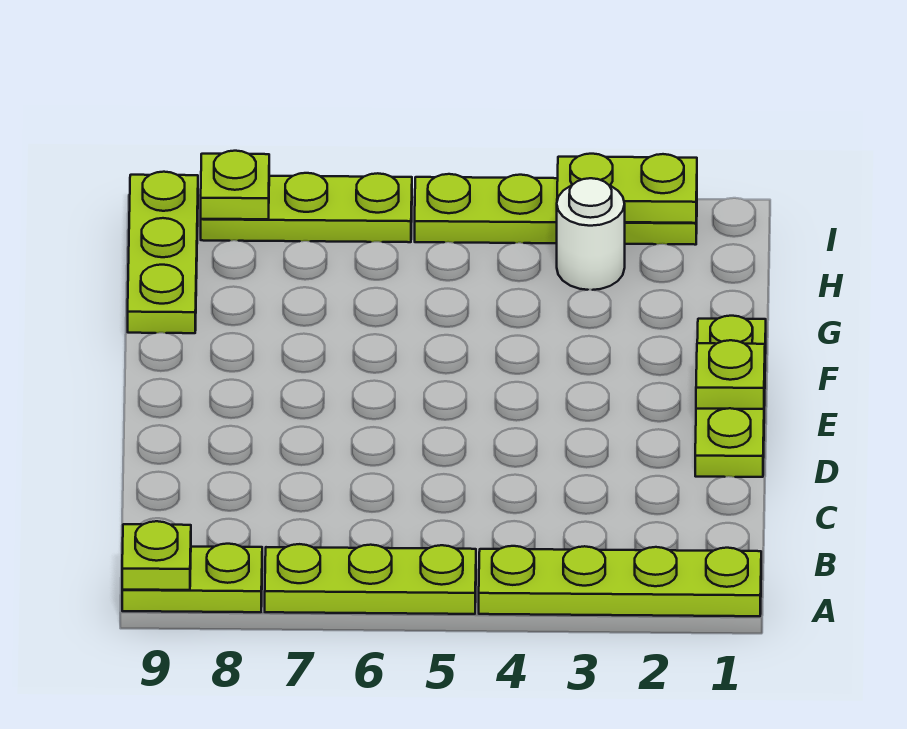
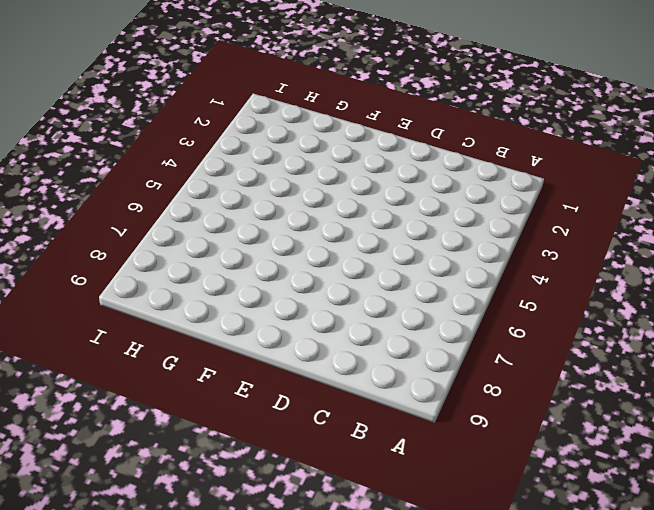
none -> lime 1x4 plate [479,546,761,616]
none -> lime 1x3 plate [265,544,476,614]
none -> lime 1x2 plate [122,544,262,612]

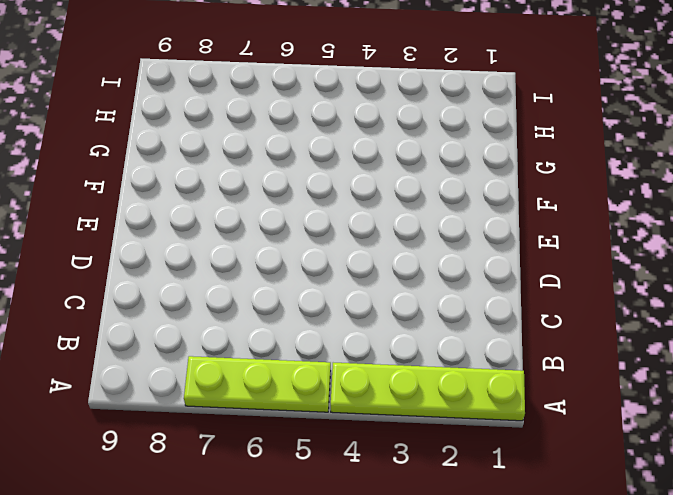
none -> lime 1x2 plate [122,544,262,612]
none -> lime 1x3 plate [695,316,766,477]
none -> lime 1x3 plate [128,172,198,333]

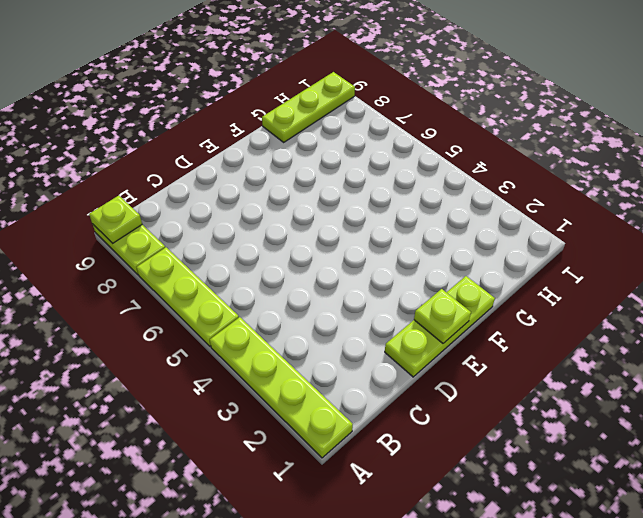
none -> white 1x1 round brick [557,178,625,290]
none -> lime 1x4 plate [415,174,697,245]
none -> lime 1x3 plate [201,173,412,242]

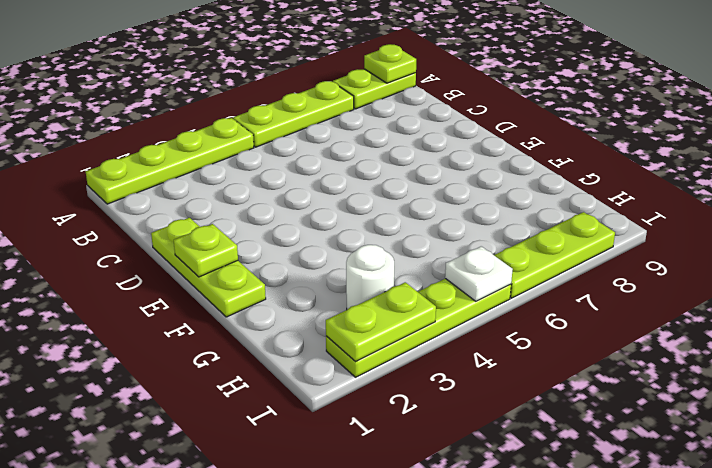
white 1x1 plate [445,246,513,301] -> none
none -> lime 1x3 plate [128,172,198,333]
none -> lime 1x1 plate [201,151,269,219]

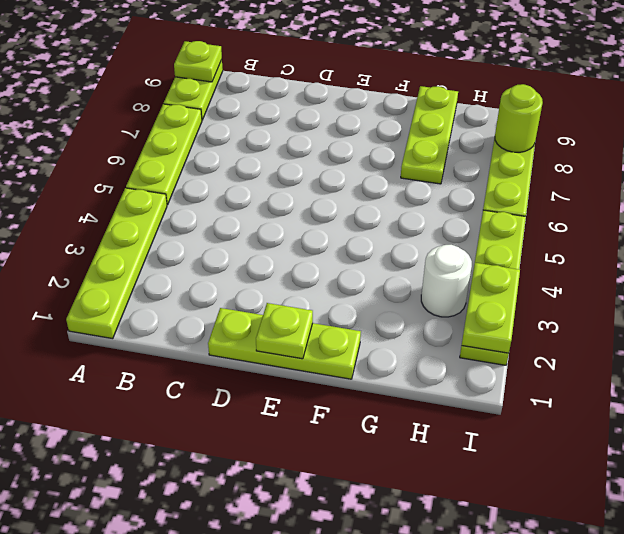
lime 1x3 plate [401,86,458,184] -> lime 1x3 plate turned to [128,172,198,333]
lime 1x1 round brick [495,84,543,152] -> lime 1x1 plate [201,151,269,219]

